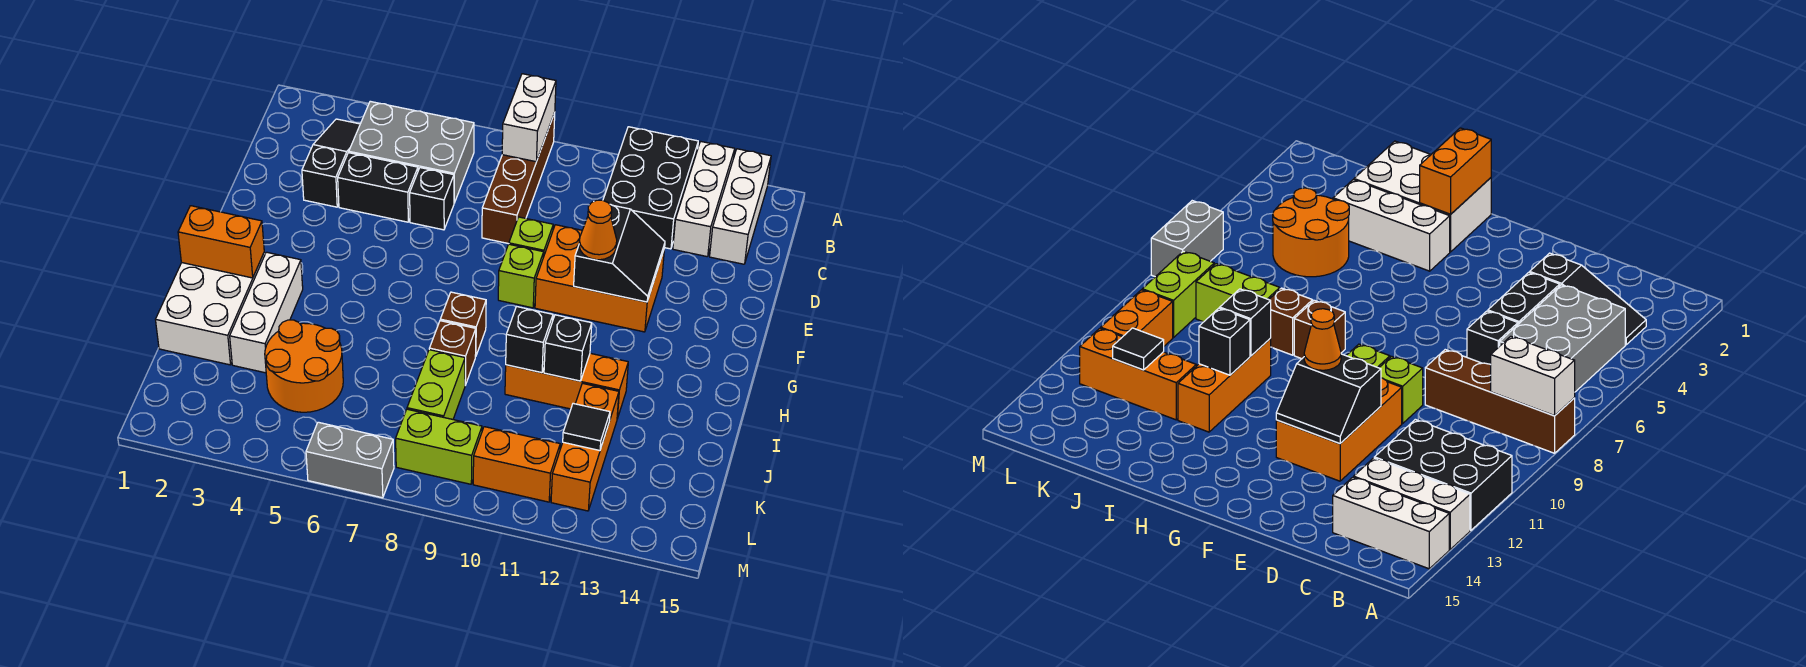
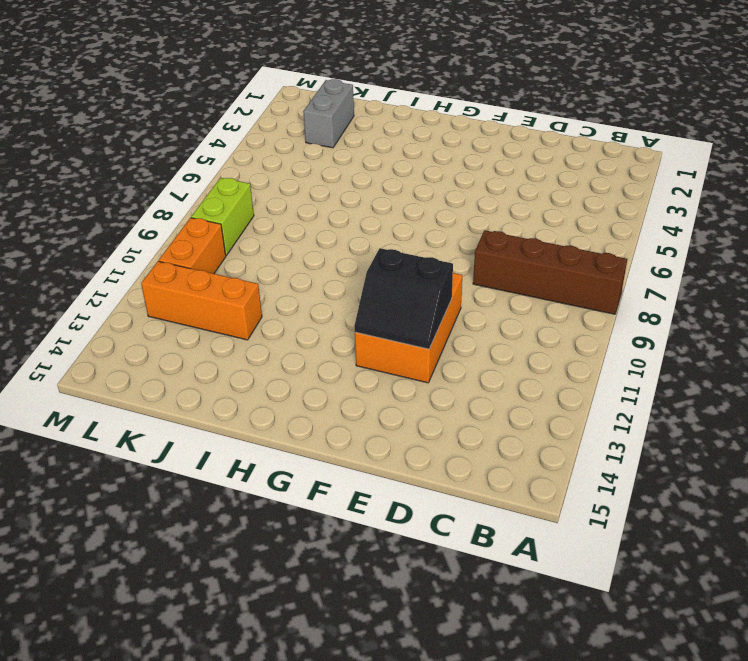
grey 1x2 brick [303,79,354,148] -> grey 1x2 brick moved to [306,422,394,498]
none -> black 2x3 brick [603,127,698,249]
none -> white 1x3 brick [673,141,735,257]
none -> white 1x3 brick [710,149,771,264]

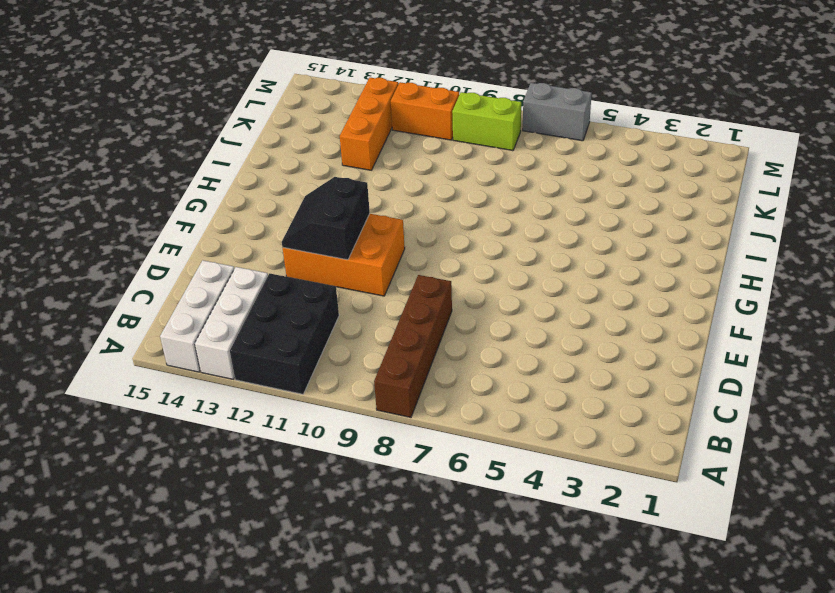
none -> black 1x3 slope [302,119,360,207]
none -> grey 2x3 brick [349,101,474,203]
none -> black 1x2 brick [338,153,418,222]

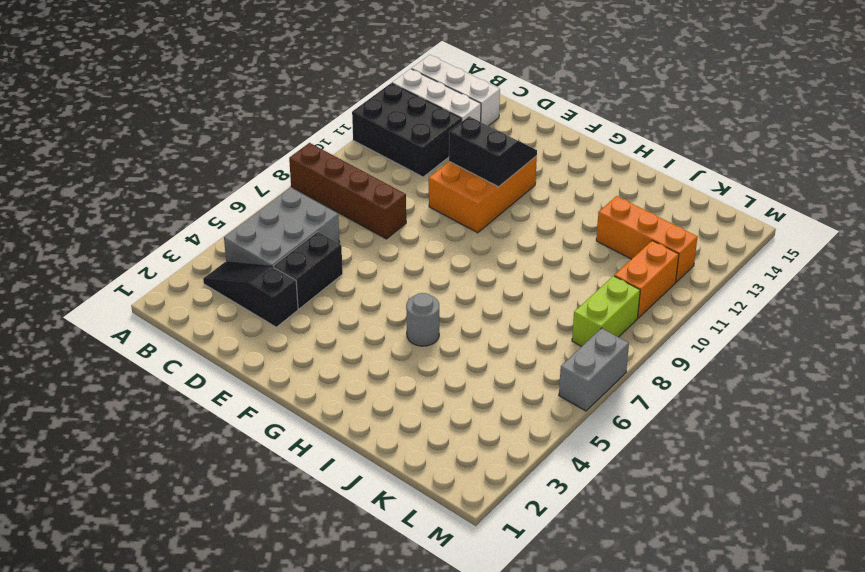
grey 1x1 round brick [406,293,439,346] -> none
none -> black 1x1 brick [410,168,454,230]
none -> lime 1x1 brick [509,217,553,257]
none -> lime 1x1 brick [498,244,544,308]

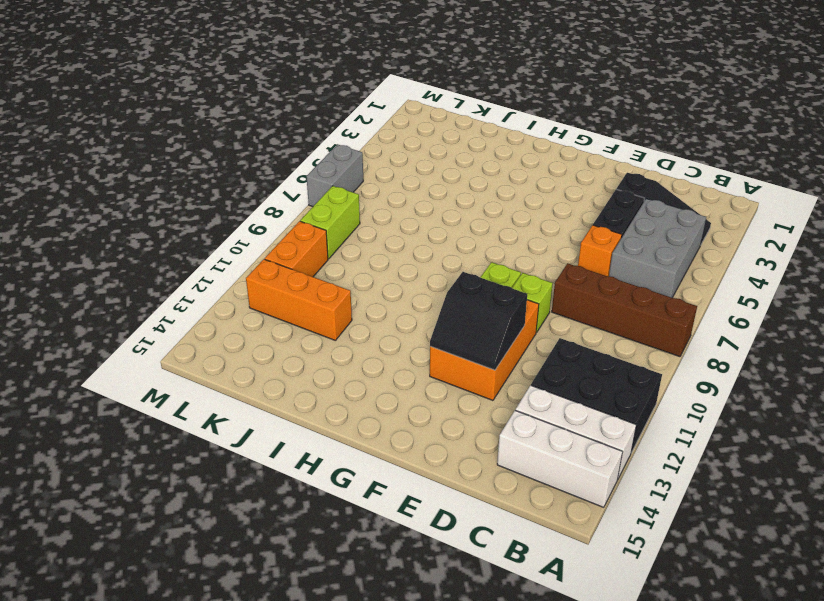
orange 1x1 brick [578,225,622,276] -> black 1x1 brick [410,168,454,230]
none -> white 2x3 brick [155,253,265,365]
none -> white 1x3 brick [230,252,303,373]
none -> brown 1x1 brick [440,292,486,357]

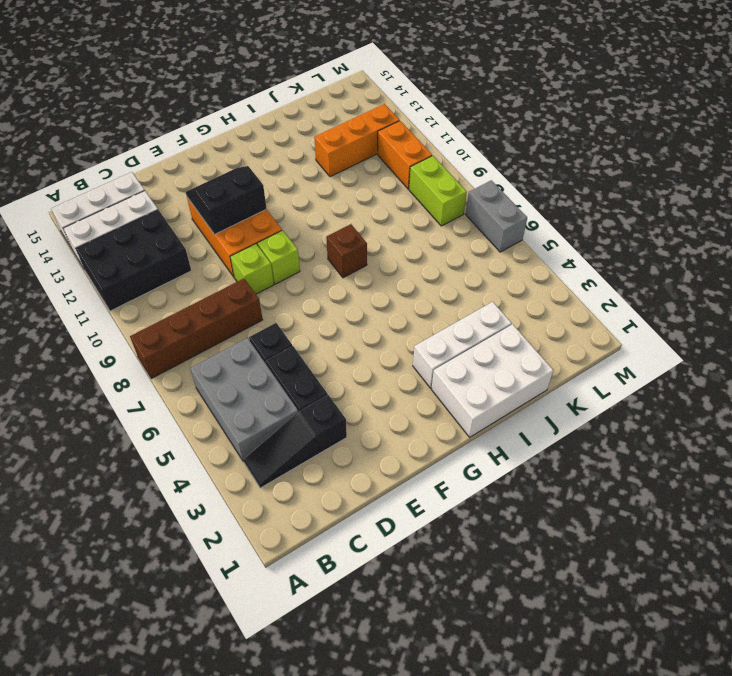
none -> brown 1x1 brick [429,321,476,385]
none -> orange 1x3 brick [505,353,628,419]
none -> orange 2x2 round brick [265,320,343,412]

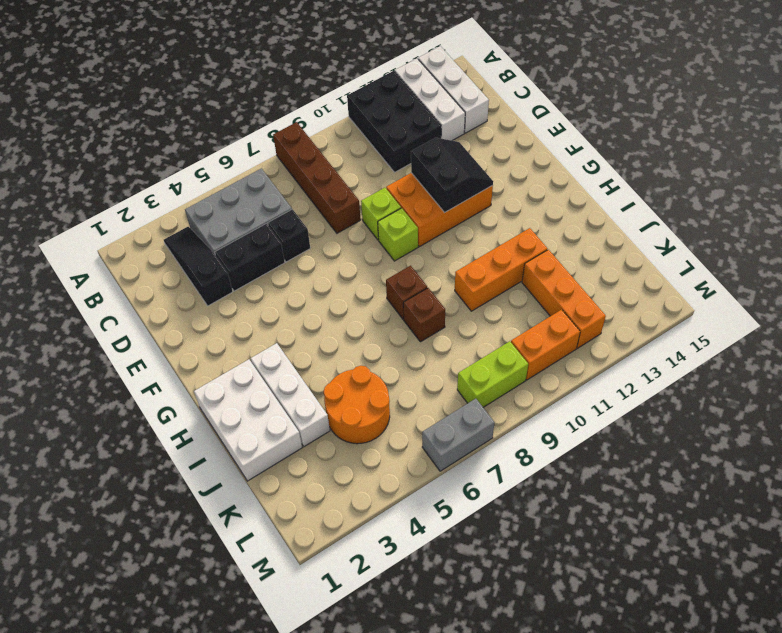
none -> lime 1x2 brick [407,350,465,419]
none -> white 1x2 brick [502,74,556,162]
none -> orange 1x2 brick [178,206,264,278]

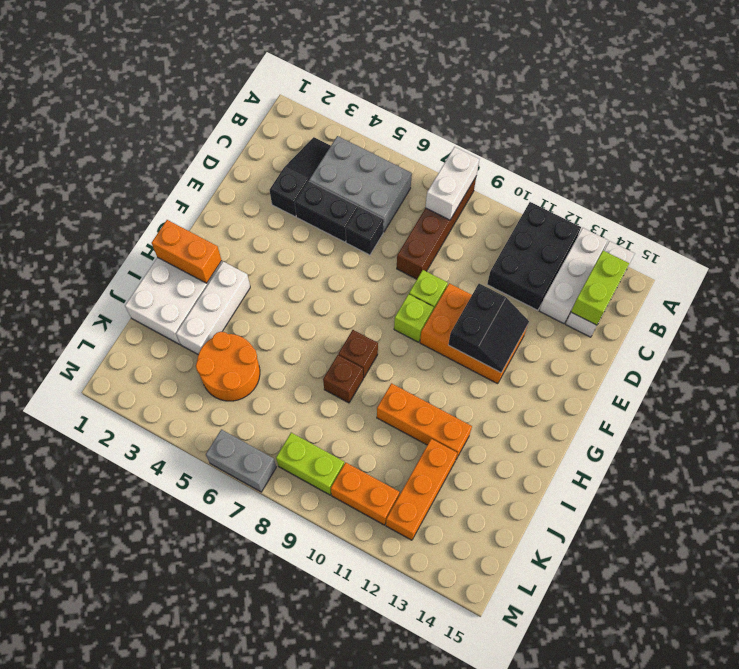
lime 1x2 brick [571,250,629,325] -> lime 1x2 brick moved to [407,350,465,419]
none -> black 1x1 brick [506,307,553,373]
none -> black 1x1 brick [544,315,592,381]
none -> black 1x1 tile [563,404,610,451]

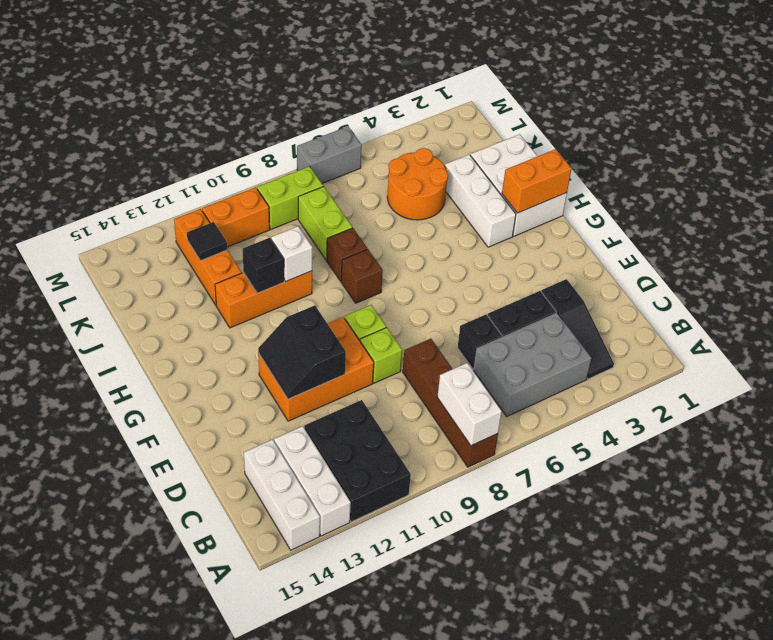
white 1x1 brick [271,226,312,281] -> black 1x1 brick [506,307,553,373]
none -> orange 1x1 cone [579,200,617,260]

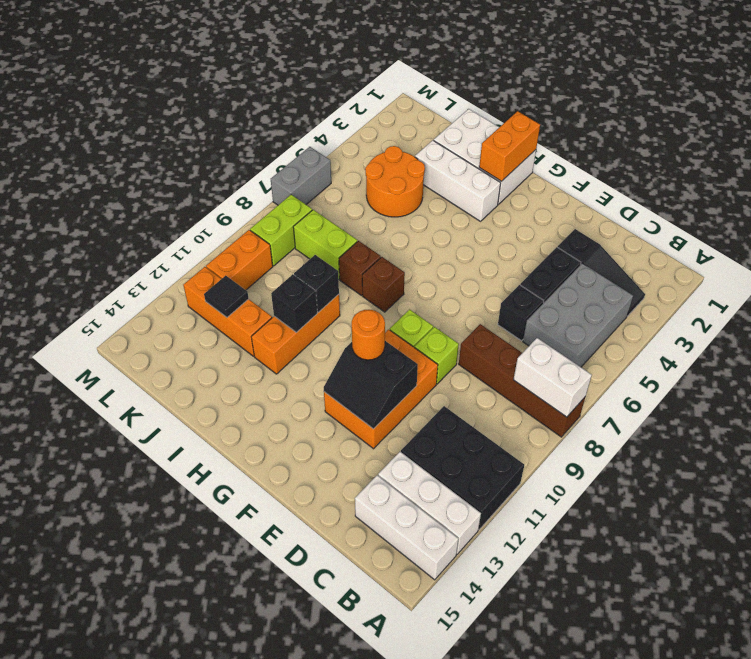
orange 1x1 round brick [352,310,385,360] -> orange 1x1 cone [579,200,617,260]

